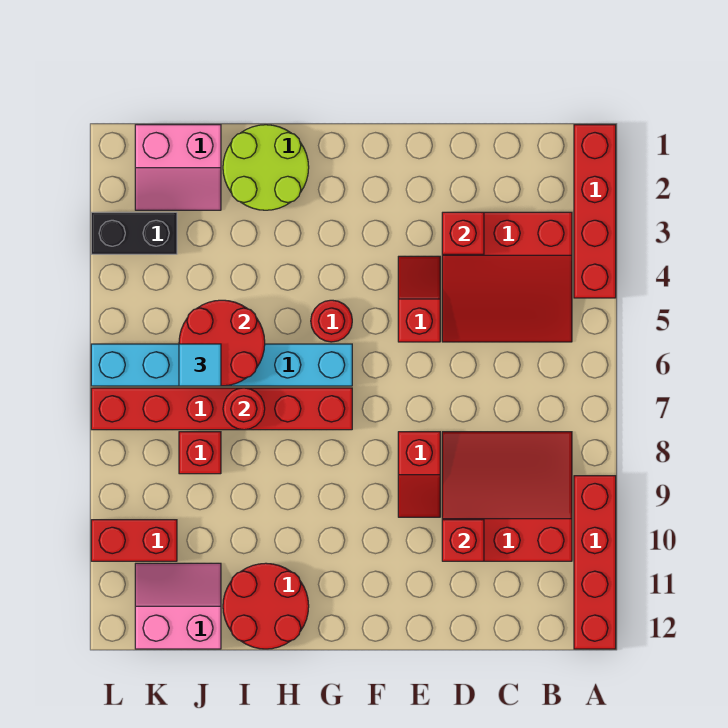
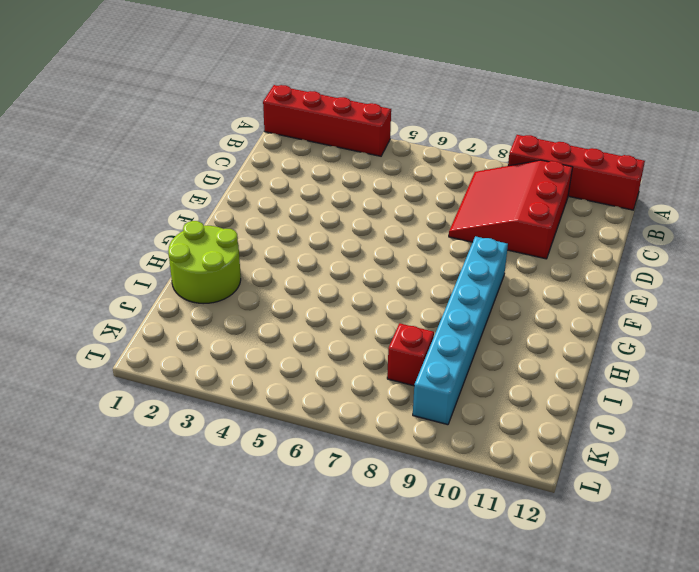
cyan 1x6 brick [413,236,508,425] -> cyan 1x6 brick moved to [91,344,352,386]
none -> red 3x3 slope [442,212,572,342]
none -> red 1x2 slope [398,256,440,342]
none -> red 1x2 slope [398,432,440,517]

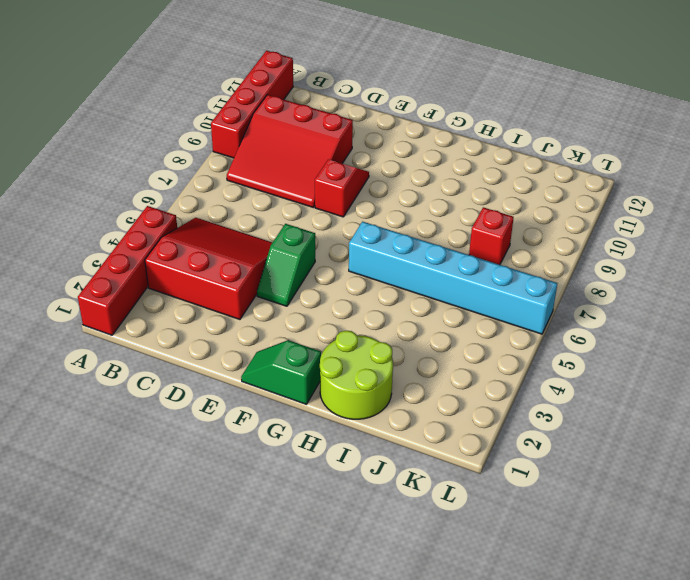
green 1x2 slope [257,224,315,306] -> red 1x2 slope [398,256,440,342]
green 1x2 slope [241,340,321,404] -> none
none -> red 1x1 round brick [311,300,352,342]
none -> red 1x6 brick [91,388,352,430]
none -> red 2x2 round brick [223,563,309,649]

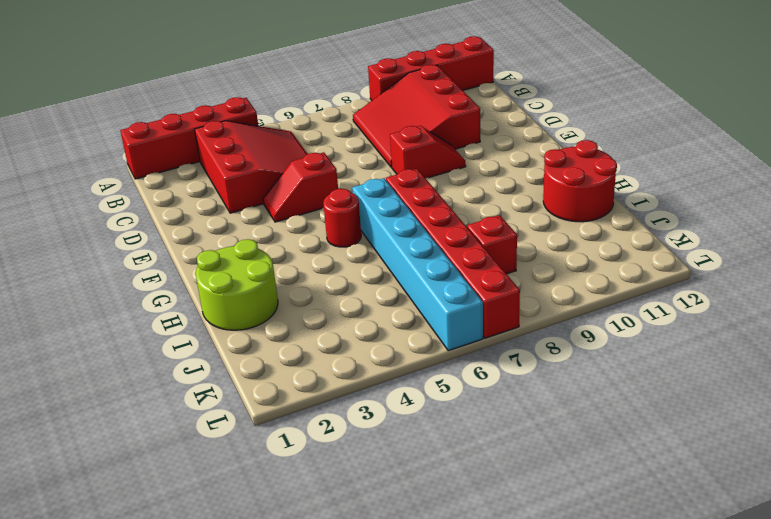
none -> pink 2x2 slope [135,125,221,210]
none -> pink 2x2 slope [135,563,221,649]
none -> black 1x2 brick [91,212,177,254]

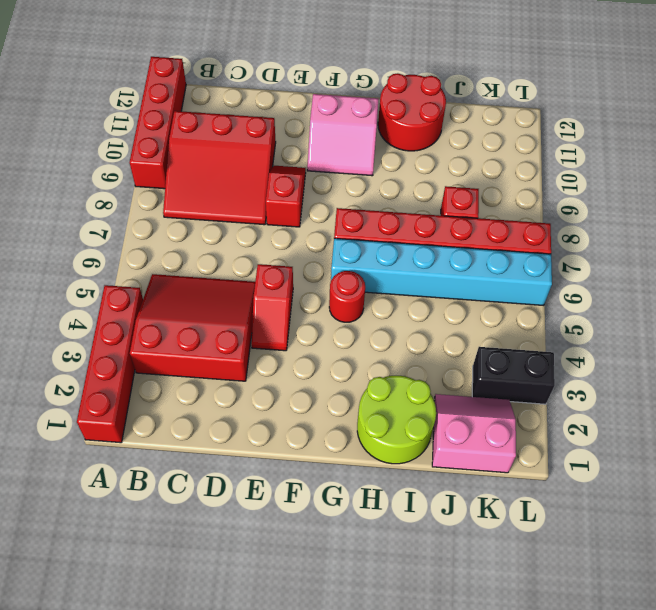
pink 2x2 slope [307,94,379,176] -> pink 2x2 slope moved to [135,563,221,649]
none -> red 1x2 brick [91,520,177,561]
none -> red 1x1 brick [442,212,484,254]
none -> red 1x1 brick [442,520,484,561]

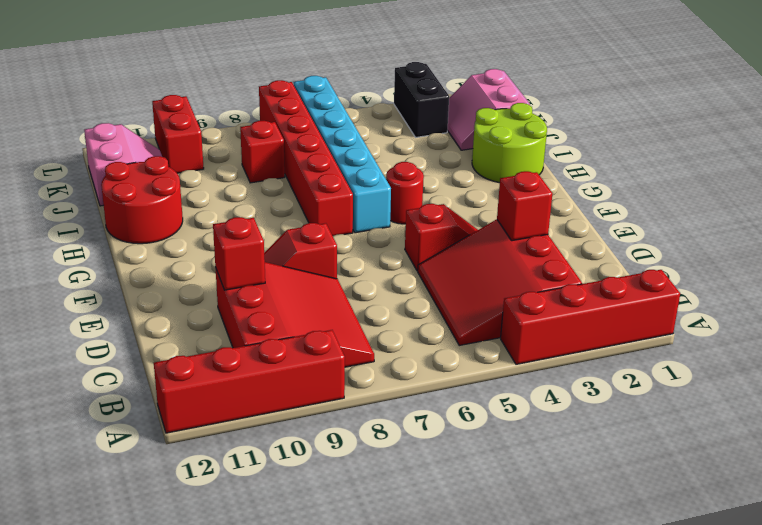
none -> red 2x2 round brick [179,300,265,386]
none -> red 1x1 round brick [223,388,265,430]
none -> cyan 1x1 tile [179,344,221,386]

